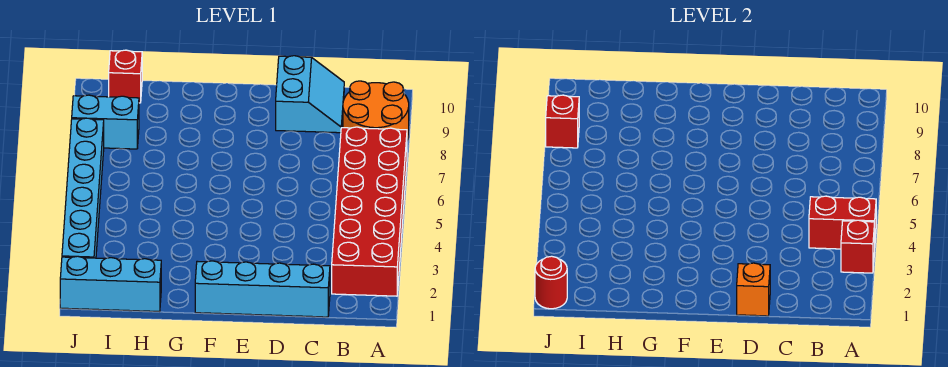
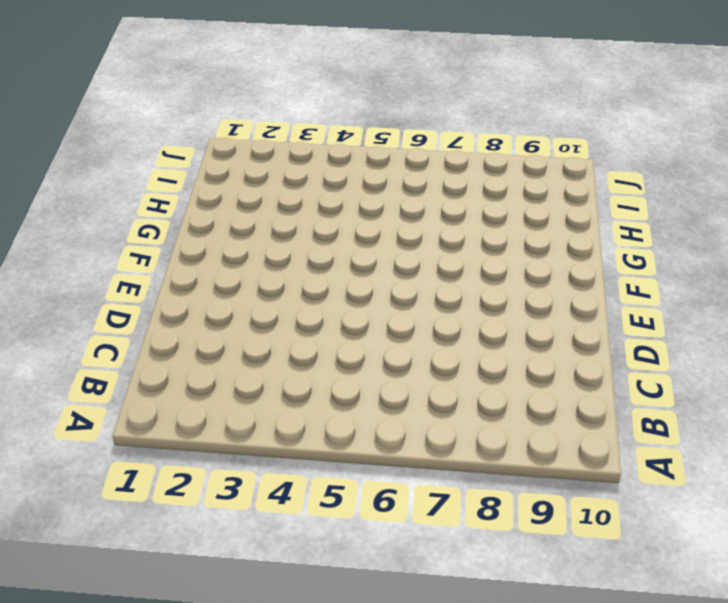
none -> red 2x6 brick [332,127,407,296]
none -> orange 2x2 round brick [343,81,409,140]
none -> cyan 1x4 brick [195,261,330,317]

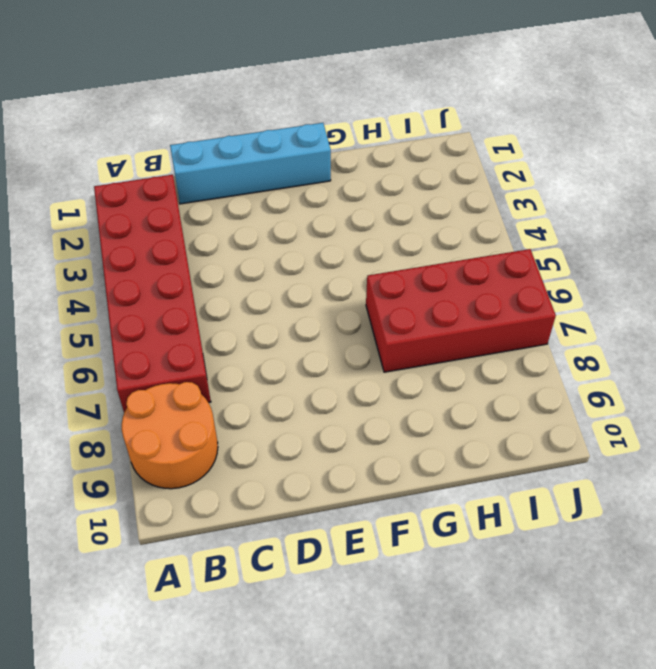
red 2x4 brick [366,249,556,372] -> cyan 1x6 brick [62,118,104,258]
none -> cyan 2x2 slope [276,56,344,133]
none -> cyan 1x3 brick [60,256,161,312]
none -> cyan 1x2 brick [72,95,139,149]

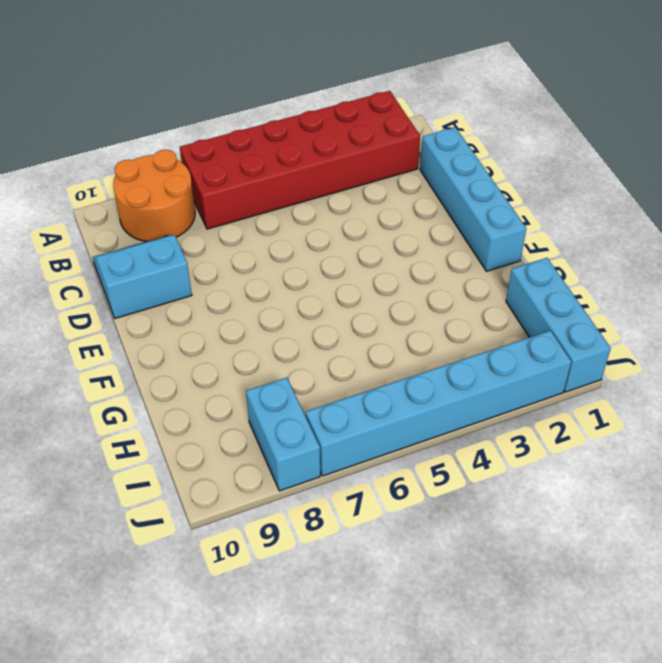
none -> red 1x1 brick [109,50,142,103]
none -> red 1x1 brick [841,220,875,273]
none -> red 1x2 brick [809,196,876,249]

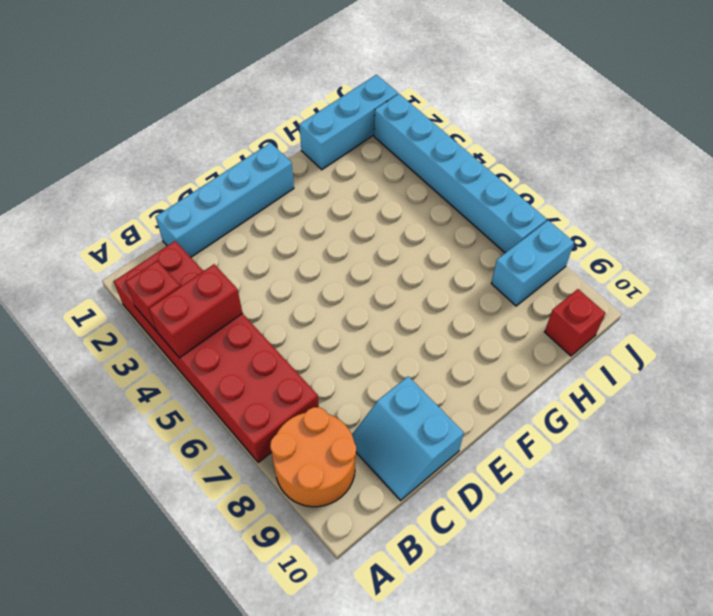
none -> orange 1x1 brick [737,263,770,316]
none -> red 1x1 round brick [535,256,567,309]
none -> red 1x1 brick [546,95,579,148]

